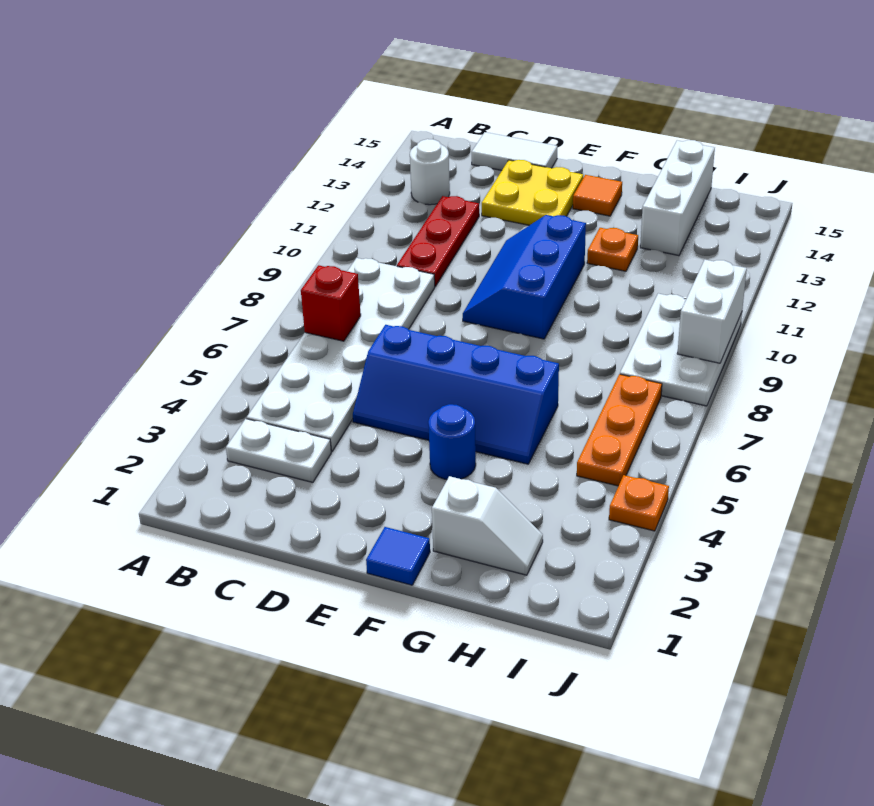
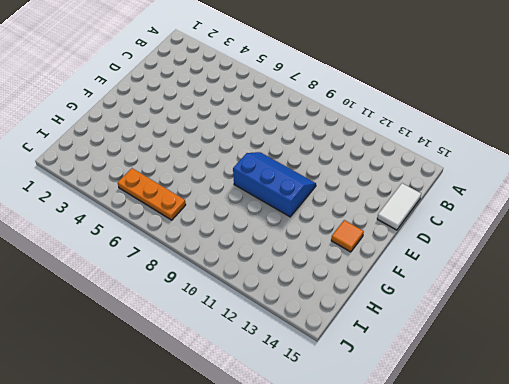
none -> white 1x2 plate [226,419,331,482]
none -> white 2x6 plate [247,258,435,451]
none -> white 1x1 round brick [410,139,450,205]

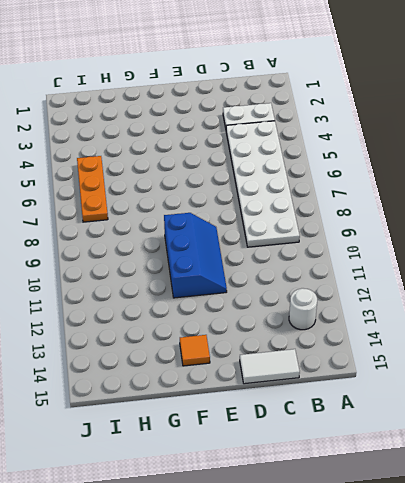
none -> red 1x3 plate [397,196,479,286]
none -> blue 2x4 slope [353,325,559,464]
none -> yellow 2x2 plate [482,160,583,225]

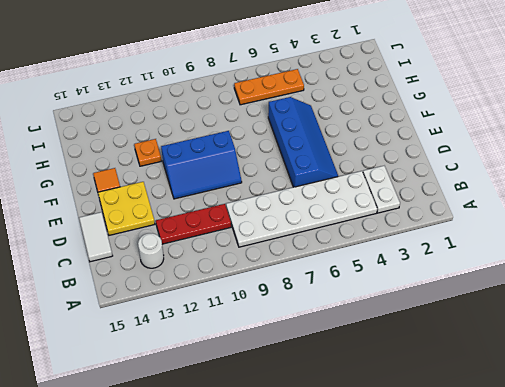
none -> blue 1x1 tile [366,527,430,585]
none -> blue 1x1 round brick [428,404,476,480]
none -> white 1x2 slope [432,476,543,575]

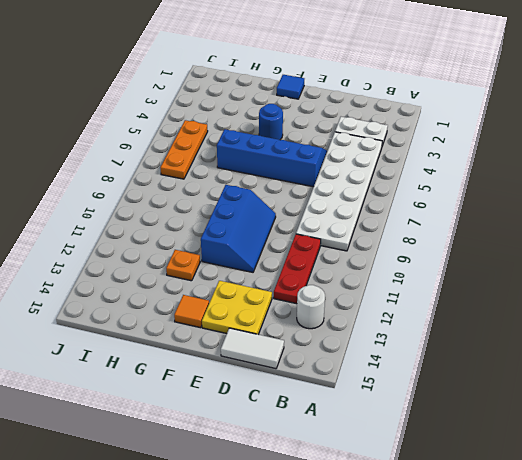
none -> white 1x2 slope [432,476,543,575]
none -> white 1x3 brick [640,140,715,256]
none -> white 2x3 plate [620,293,742,406]

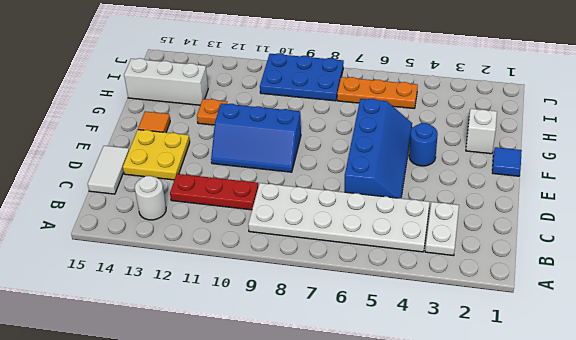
blue 2x3 plate [260,53,344,101] -> white 2x3 plate [620,293,742,406]
none -> orange 1x1 plate [609,475,669,531]
none -> red 1x1 brick [301,265,361,341]
none -> white 1x2 brick [678,260,747,363]

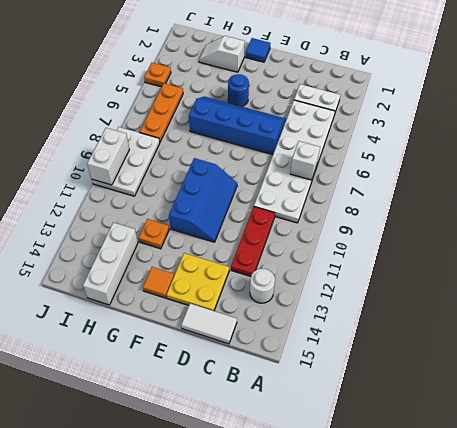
white 1x1 brick [290,141,320,180] -> red 1x1 brick [301,265,361,341]

